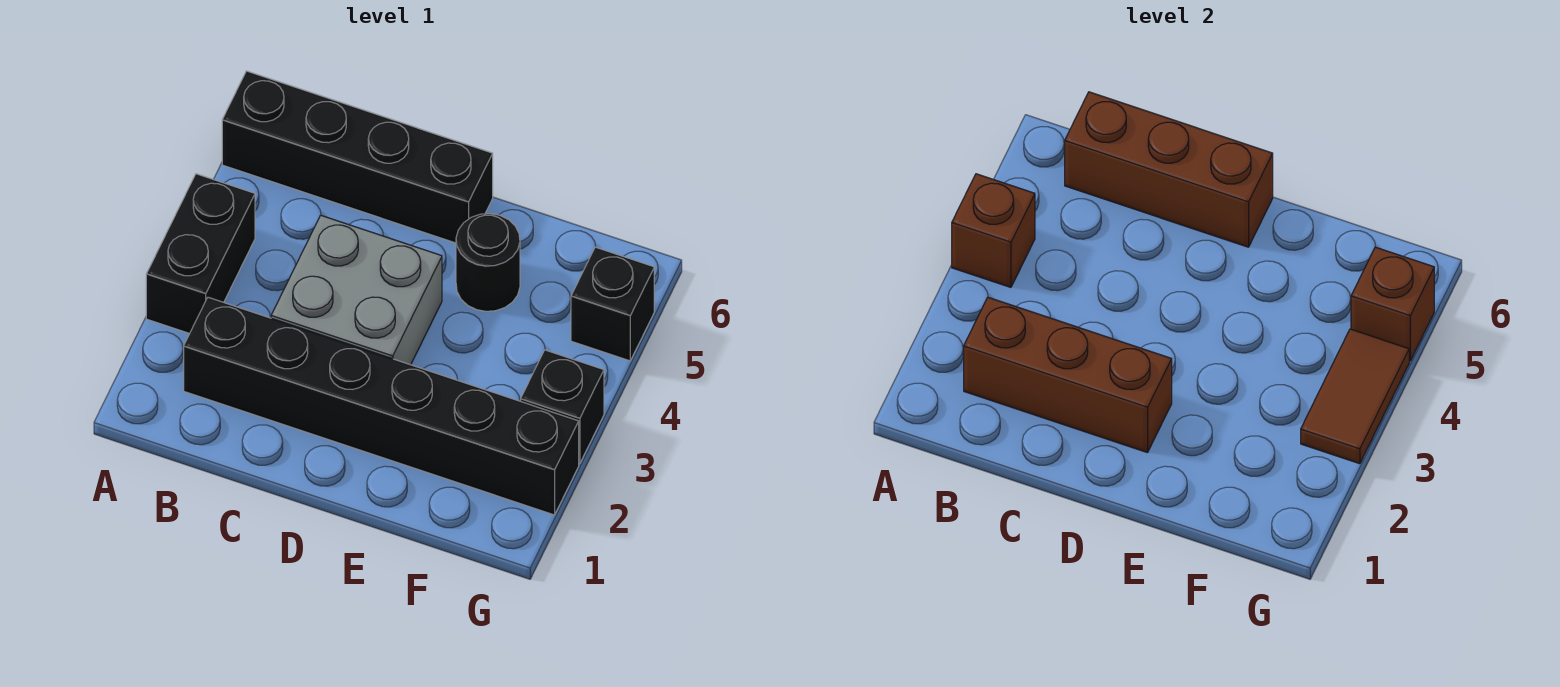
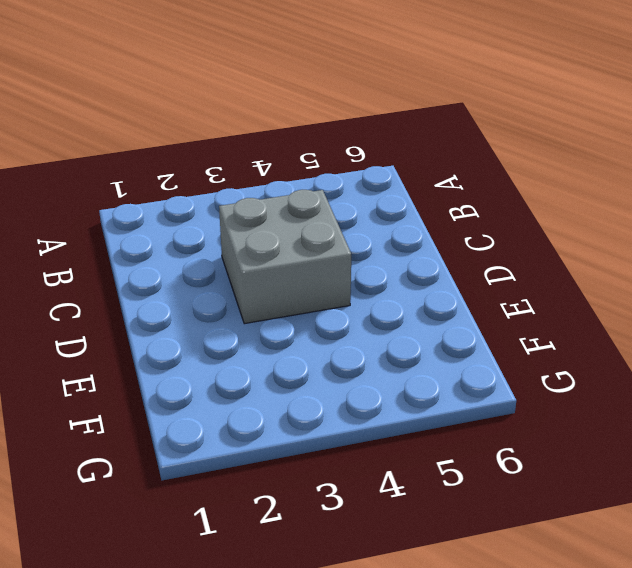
none -> black 1x2 brick [146,174,255,334]
none -> black 1x4 brick [222,71,493,243]
none -> black 1x6 brick [184,297,579,515]

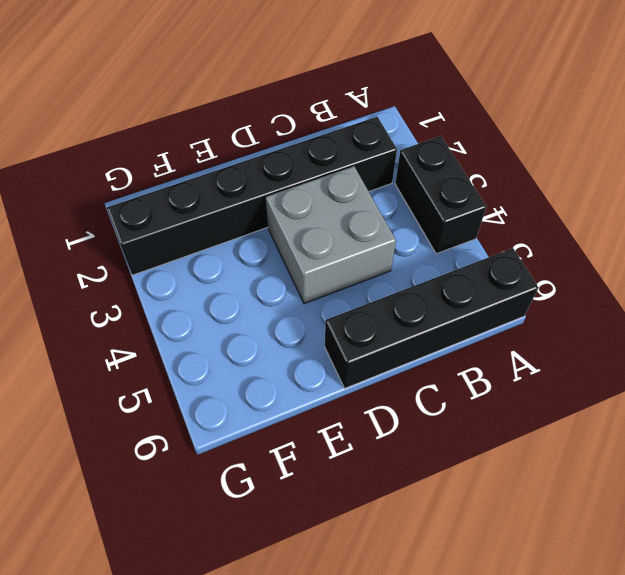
none -> black 1x1 round brick [456,214,520,311]
none -> black 1x1 brick [521,350,604,464]
none -> black 1x1 brick [571,247,654,361]

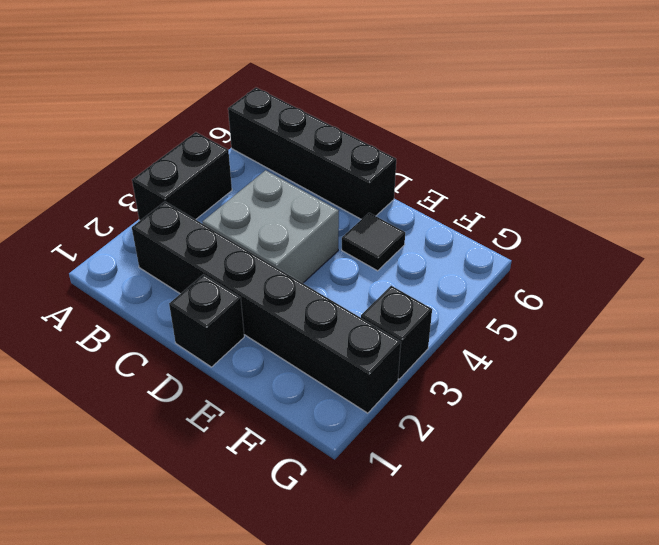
black 1x1 brick [169,274,244,367] -> black 1x1 brick moved to [571,247,654,361]
black 1x1 tile [342,213,405,271] -> black 1x1 round brick [456,214,520,311]
none -> brown 1x1 brick [952,174,1035,287]
none -> brown 1x3 brick [964,297,1172,453]
none -> brown 1x3 brick [1065,92,1273,247]

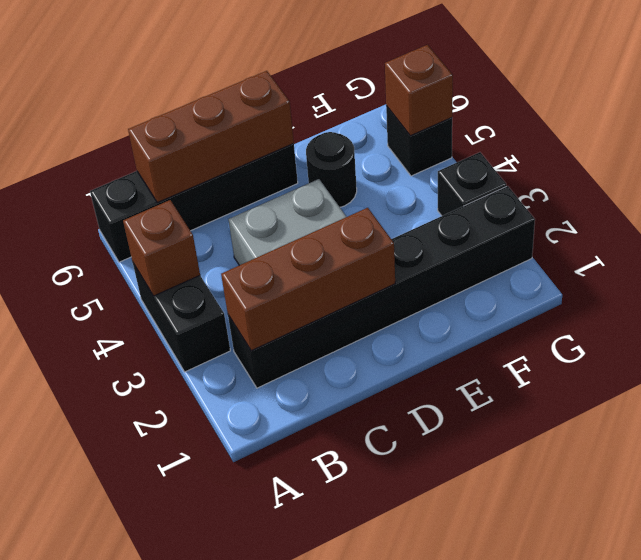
none -> brown 1x2 tile [1301,329,1409,464]

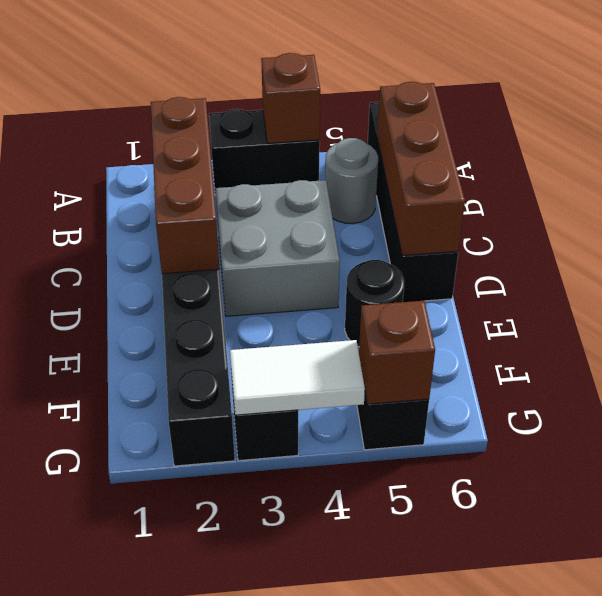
grey 1x1 round brick [325,138,378,224] -> none
white 1x2 tile [230,340,365,415] -> brown 1x2 tile [1301,329,1409,464]

